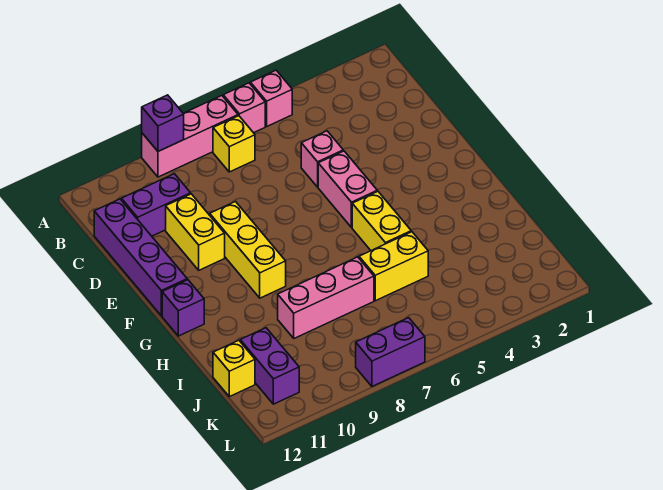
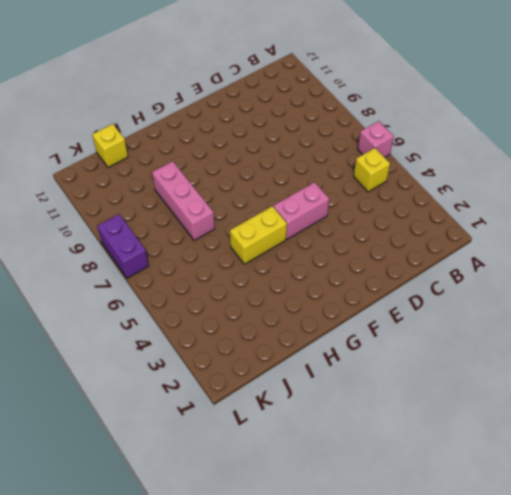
yellow 1x1 brick [354,148,390,192] -> yellow 1x1 brick moved to [213,116,255,172]
none -> pink 1x1 brick [250,70,292,126]
none -> pink 1x3 brick [142,96,238,177]
none -> purple 1x2 brick [121,174,191,236]

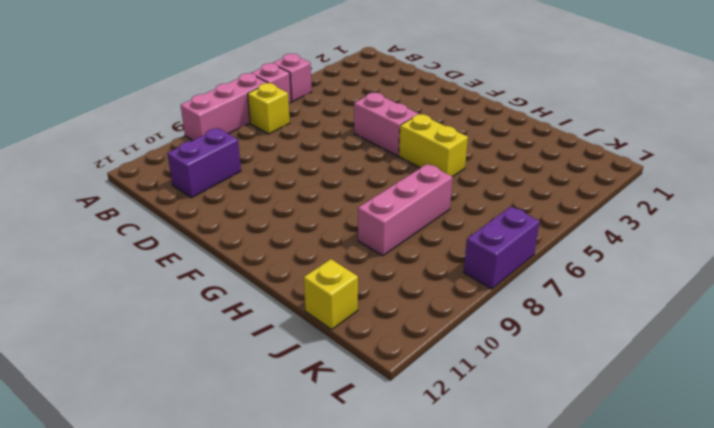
none -> purple 1x4 brick [94,199,187,316]
none -> pink 1x1 brick [301,131,343,187]
none -> yellow 1x2 brick [166,194,225,270]

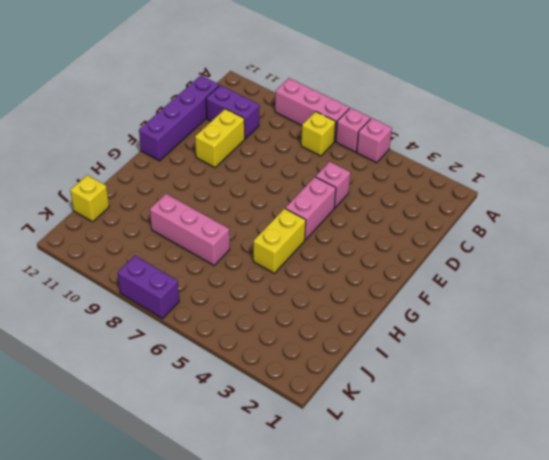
none -> yellow 1x3 brick [210,202,286,298]
none -> purple 1x1 brick [162,280,204,336]
none -> yellow 1x2 brick [359,232,428,301]

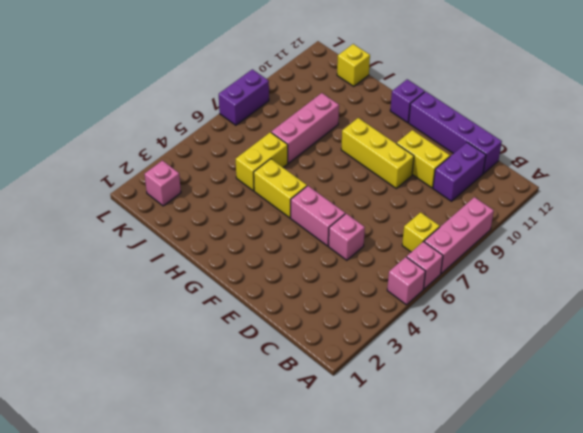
pink 1x1 brick [145,161,181,206] -> none
none -> purple 1x2 brick [240,328,299,404]
none -> purple 1x1 brick [142,95,184,151]

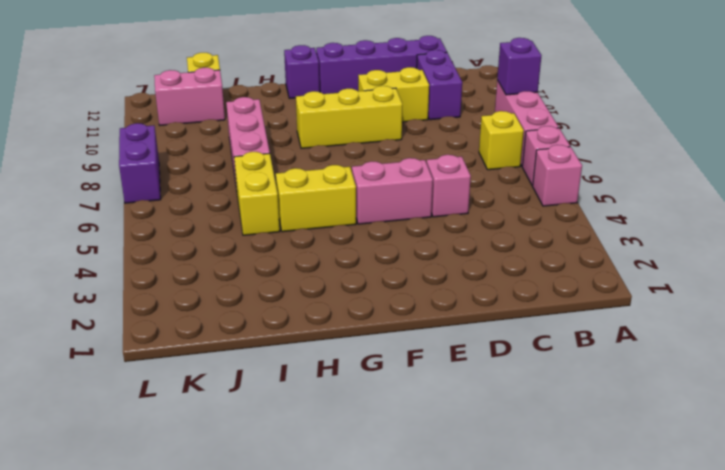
pink 1x2 brick [154,68,225,125] -> purple 1x2 brick [240,328,299,404]

